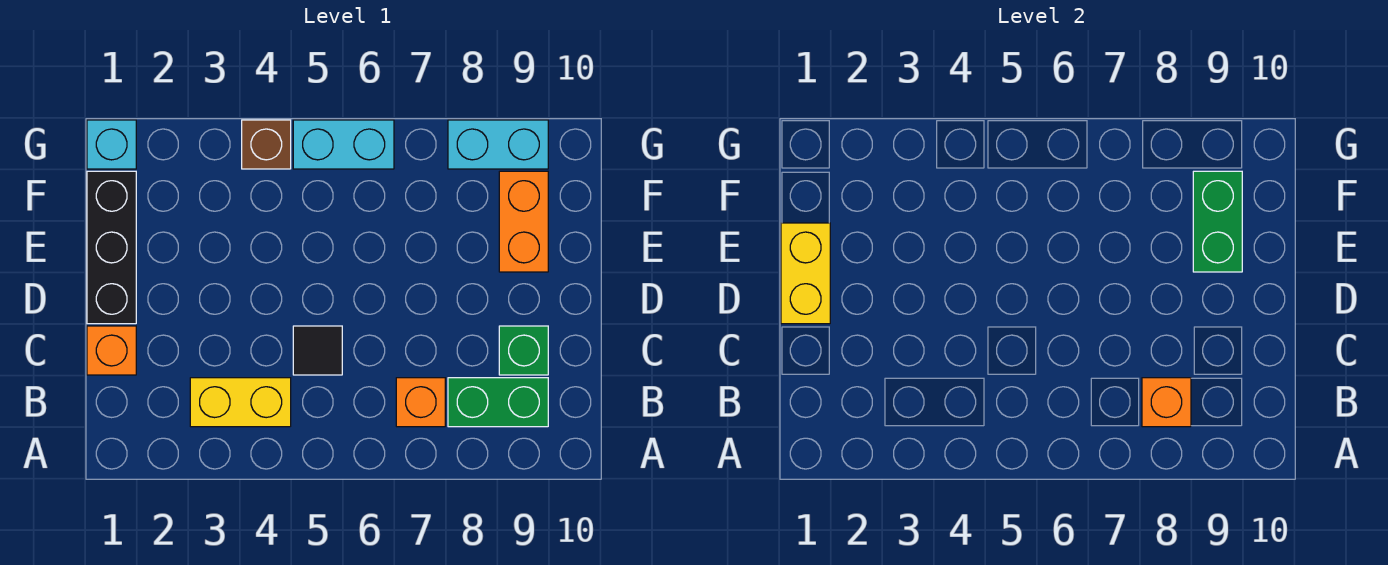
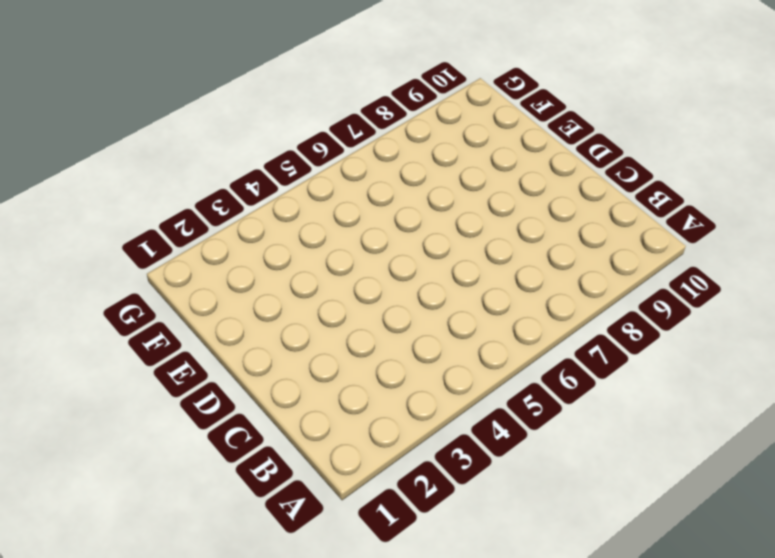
none -> yellow 1x2 brick [190,378,291,427]
none -> orange 1x1 brick [396,378,445,427]
none -> green 1x2 brick [448,378,548,427]

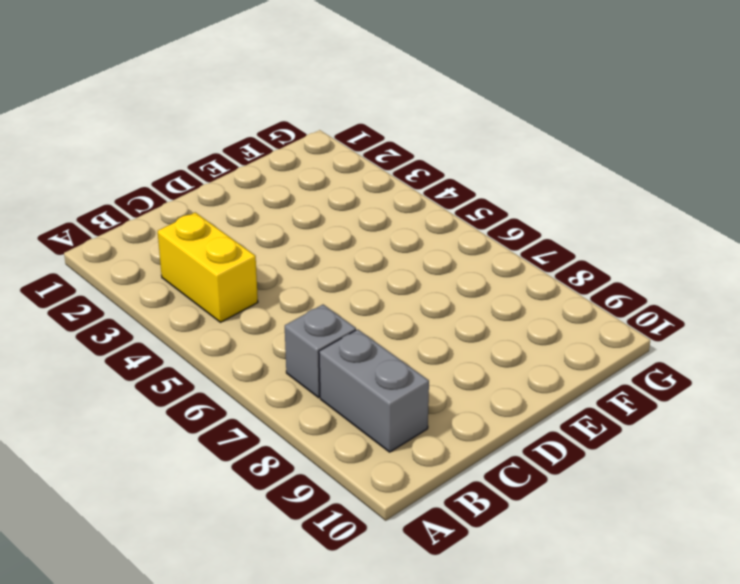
grey 1x1 brick [285,305,356,398] -> orange 1x1 brick [396,378,445,427]
grey 1x2 brick [319,329,429,452] -> green 1x2 brick [448,378,548,427]
none -> orange 1x1 brick [87,326,136,375]
none -> black 1x1 tile [293,326,342,375]
none -> green 1x1 brick [499,326,548,375]

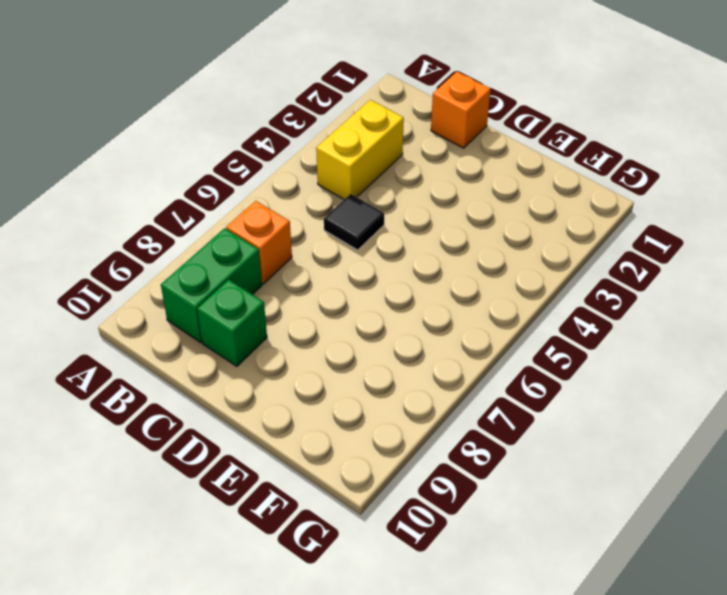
none -> black 1x3 brick [87,171,136,324]
none -> orange 1x2 brick [499,171,548,272]
none -> cyan 1x1 brick [87,120,136,169]

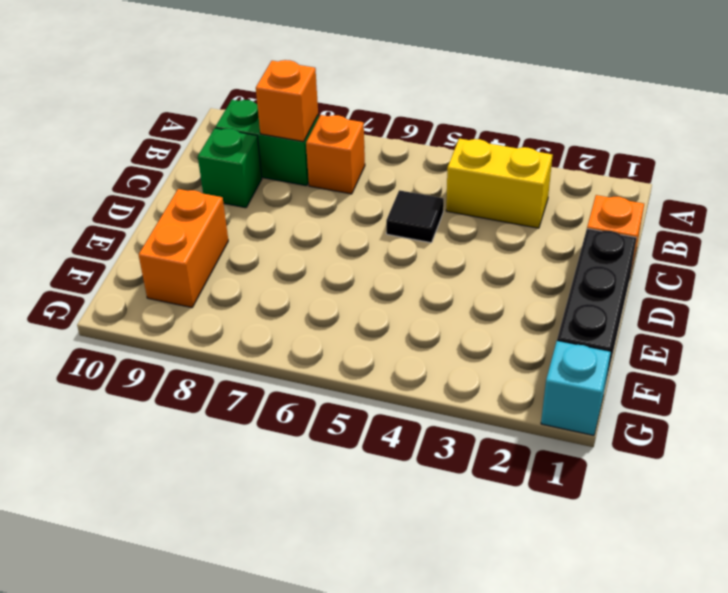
none -> brown 1x1 brick [242,120,291,169]
none -> cyan 1x2 brick [293,120,394,169]
none -> cyan 1x2 brick [448,120,548,169]

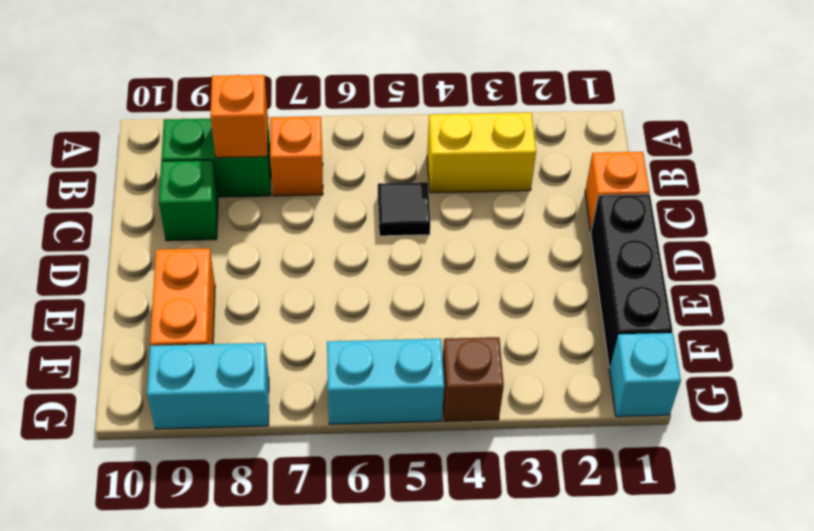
none -> yellow 1x2 brick [781,223,830,324]
none -> green 1x2 brick [1193,171,1242,272]

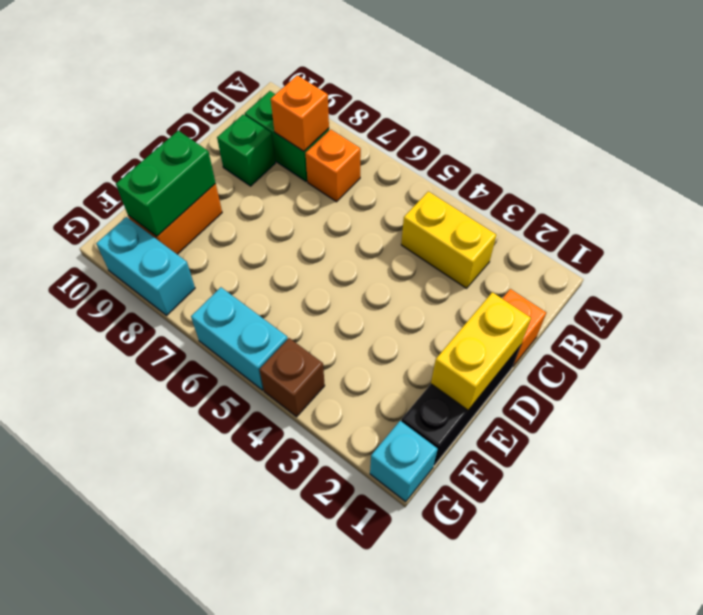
none -> black 1x1 tile [293,326,342,375]

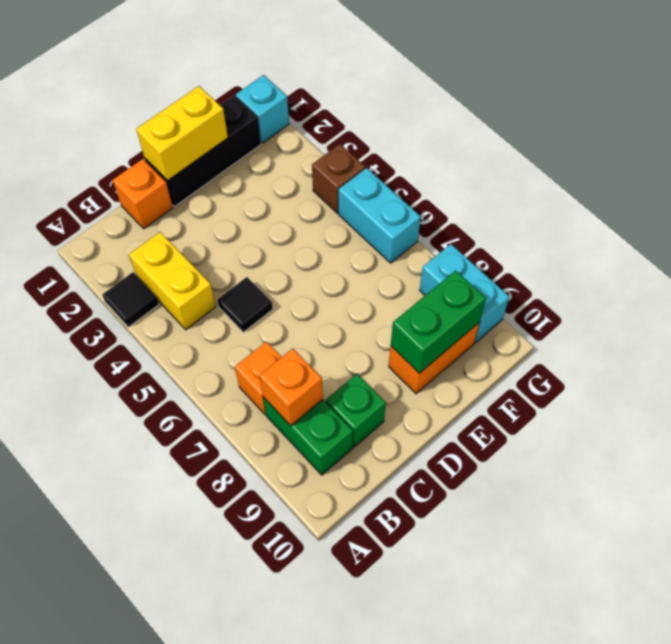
black 1x1 tile [102,272,159,327] -> none

